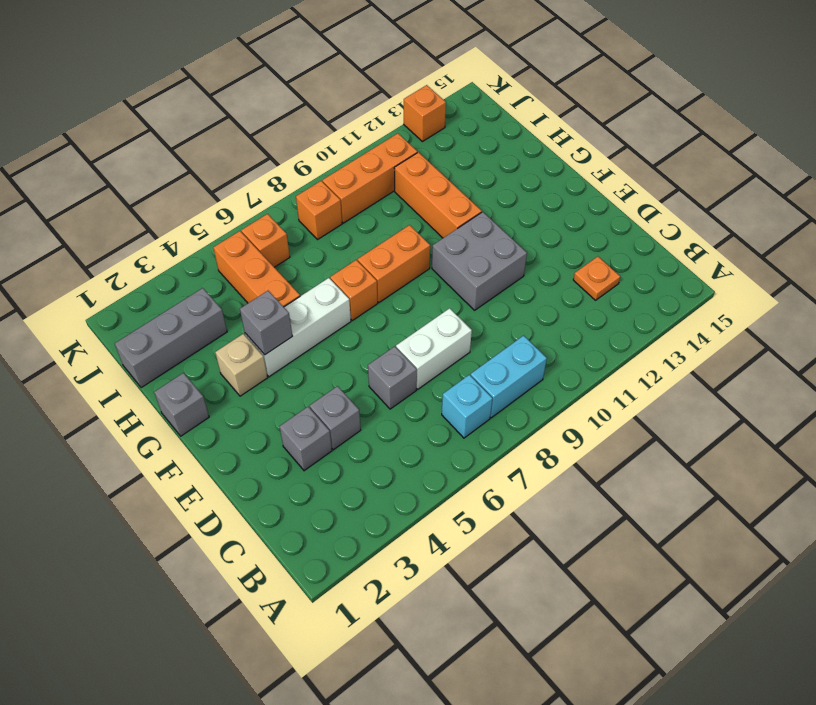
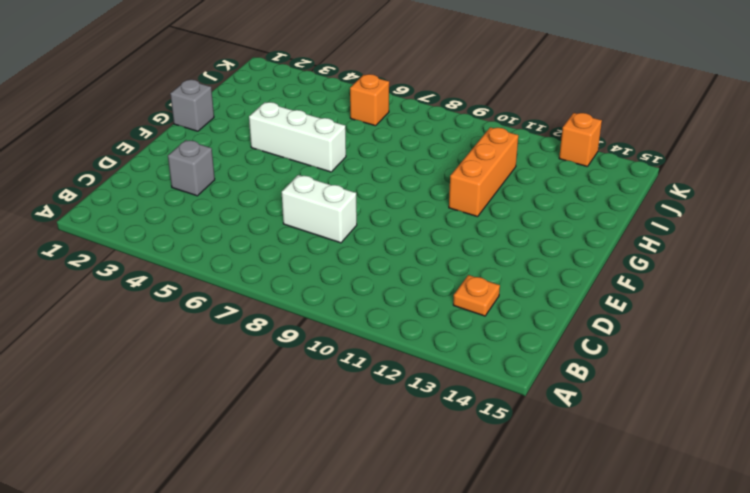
none -> cyan 1x1 brick [442,375,492,438]
none -> cyan 1x2 brick [471,336,547,418]
none -> grey 1x1 brick [310,386,361,450]

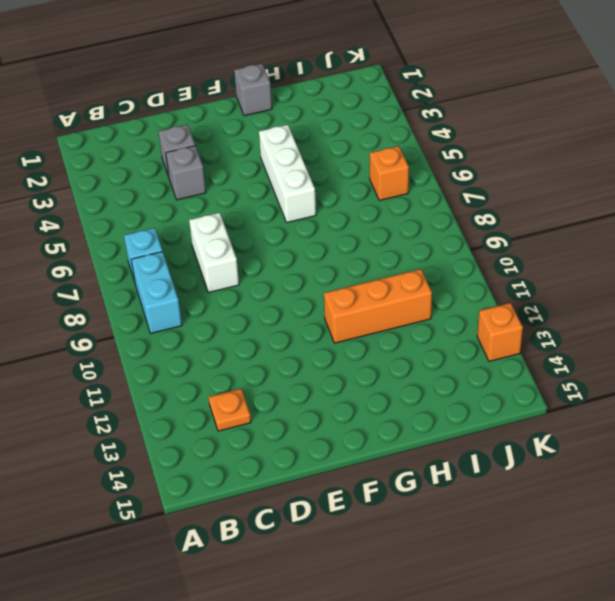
none -> grey 1x1 brick [368,346,417,409]
none -> grey 2x2 brick [432,212,527,310]
none -> tan 1x1 brick [215,334,268,396]

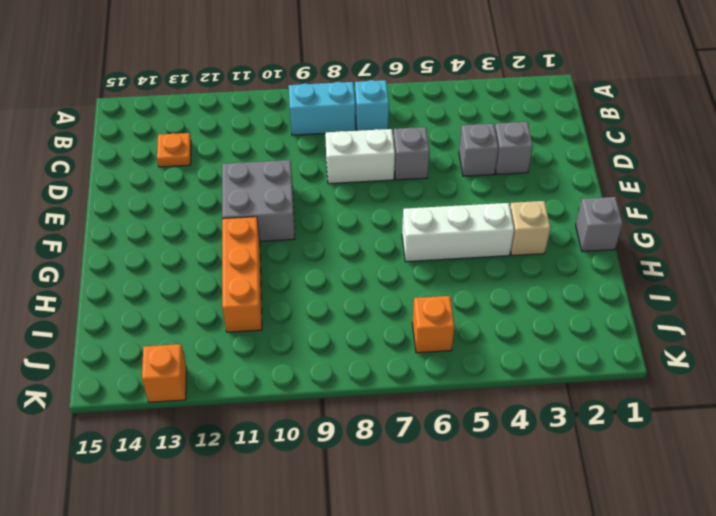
none -> orange 1x1 brick [330,260,378,320]
none -> orange 1x2 brick [358,225,430,302]
none -> orange 1x3 brick [213,231,300,307]

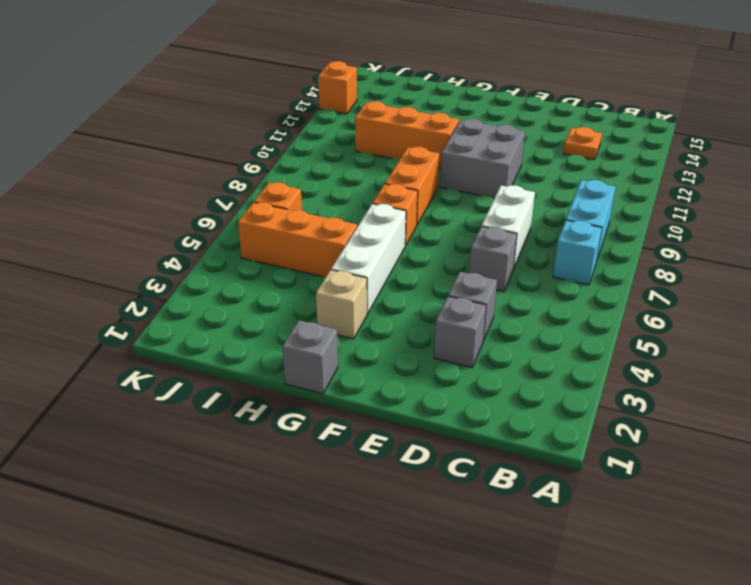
none -> grey 1x3 brick [115,288,227,388]
none -> orange 1x1 brick [296,181,342,239]
none -> orange 1x3 brick [322,133,417,223]

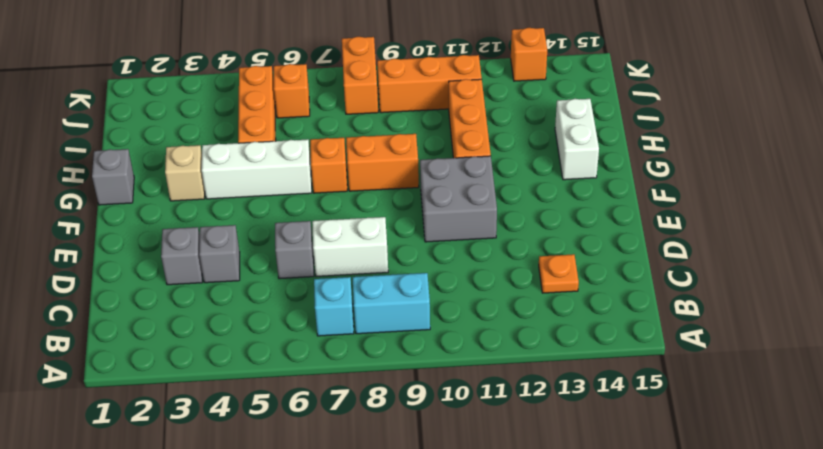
white 1x2 brick [555,99,599,180] -> none
orange 1x2 brick [342,37,378,114] -> orange 1x1 brick [296,181,342,239]
none -> grey 1x3 brick [115,288,227,388]
none -> grey 1x1 brick [240,291,292,355]

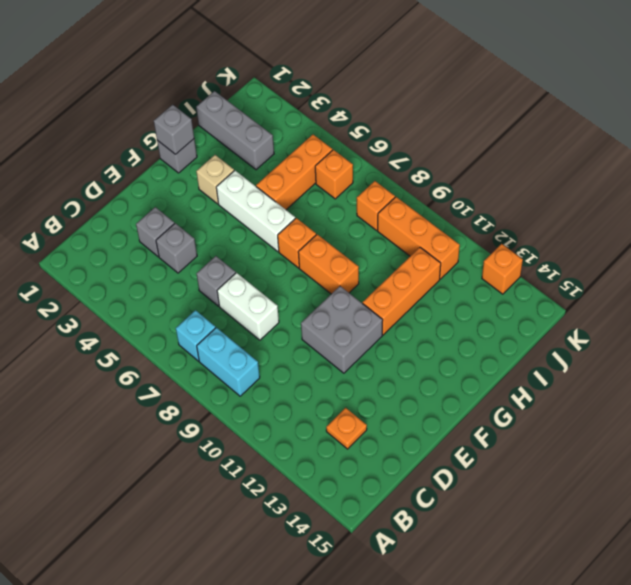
grey 1x1 brick [154,105,194,154] -> grey 1x1 brick moved to [240,291,292,355]

